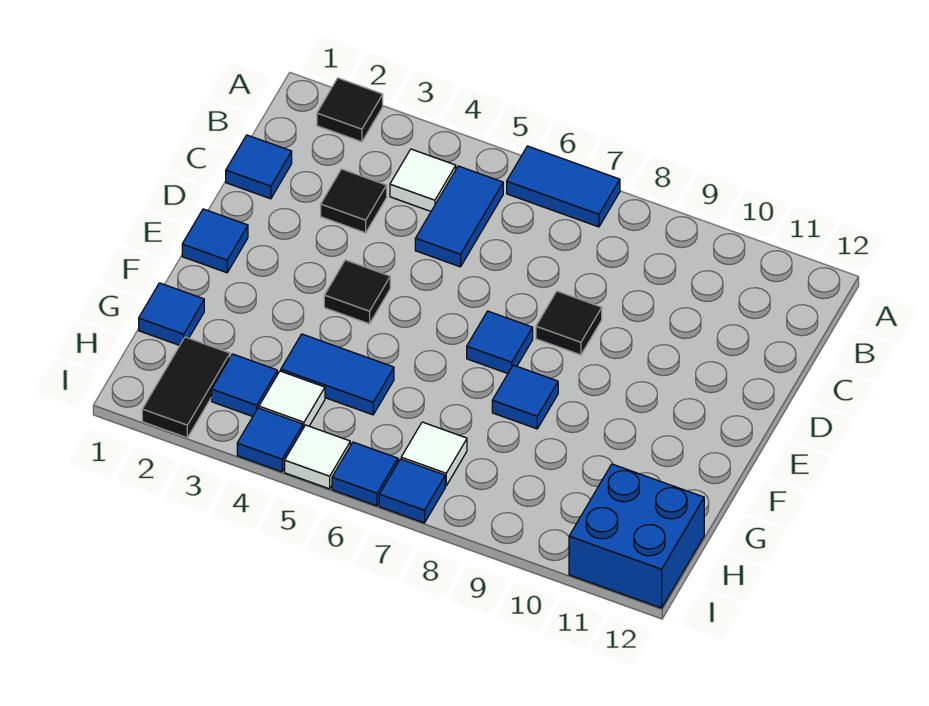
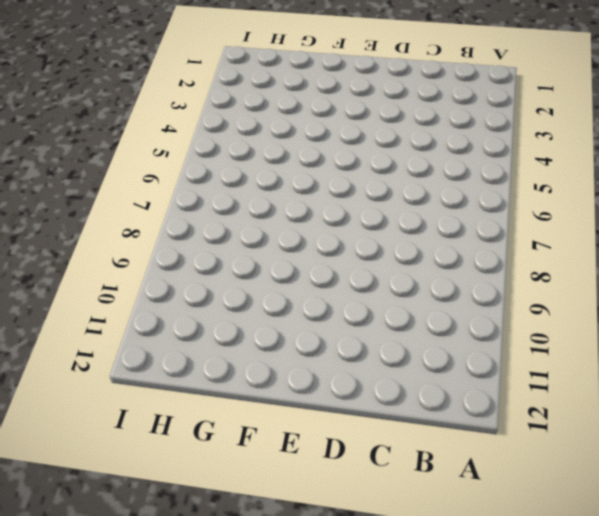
none -> black 1x1 tile [317,78,383,142]
none -> blue 1x2 tile [507,146,620,227]
none -> white 1x1 tile [390,149,456,211]

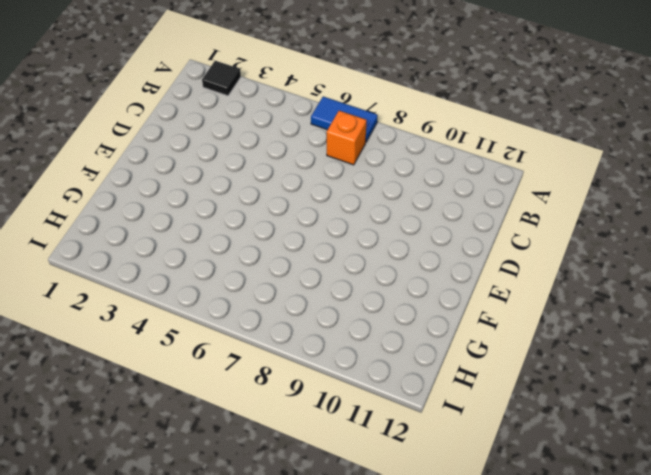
orange 1x1 brick [327,111,367,165] -> none
none -> white 1x1 tile [390,149,456,211]
none -> blue 1x2 tile [415,166,503,267]
none -> blue 1x1 tile [226,135,292,199]

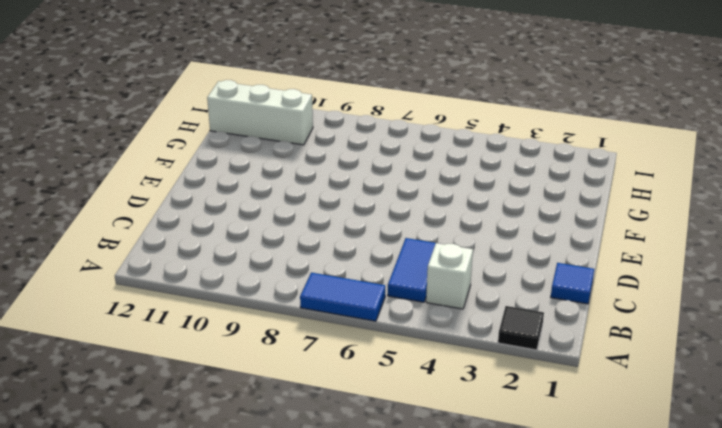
white 1x1 brick [426,243,473,309] -> white 1x1 tile [390,149,456,211]
white 1x3 brick [207,80,313,145] -> blue 2x2 brick [569,464,704,608]
none -> black 1x1 tile [321,169,387,233]
none -> black 1x1 tile [536,291,602,355]
none -> blue 1x1 tile [182,209,248,273]

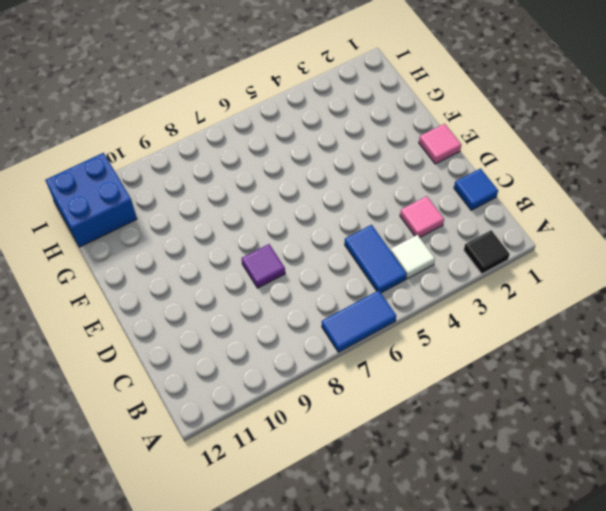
pink 1x1 tile [400,196,444,237] -> black 1x1 tile [321,169,387,233]
purple 1x1 tile [242,244,285,288] -> black 1x1 tile [536,291,602,355]
pink 1x1 tile [419,124,461,164] -> blue 1x1 tile [182,209,248,273]
none -> black 1x1 tile [324,260,390,324]
none -> blue 1x1 tile [467,311,533,374]
none -> blue 1x1 tile [492,365,558,429]

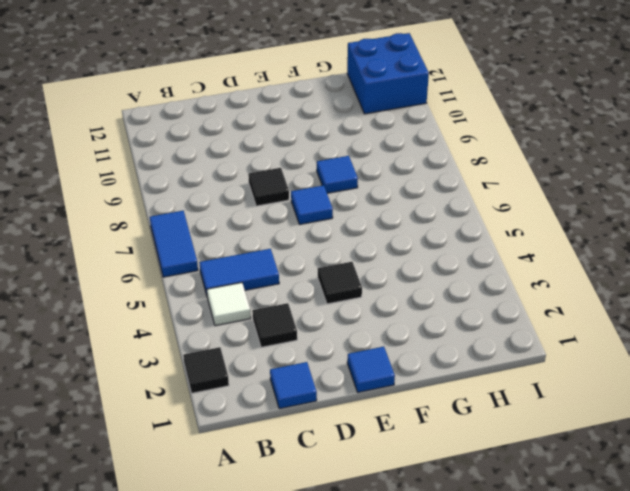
none -> blue 1x1 tile [139,283,204,345]
none -> blue 1x2 tile [281,334,394,415]
none -> black 1x2 tile [142,337,230,438]

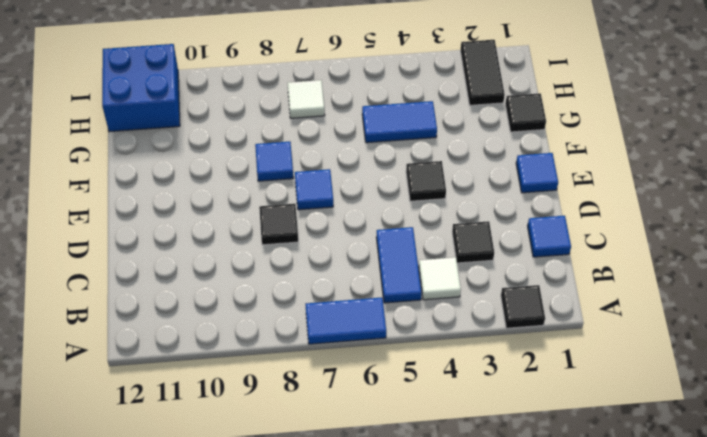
black 1x1 tile [505,93,546,132] -> blue 1x1 tile [139,283,204,345]
none -> blue 1x1 tile [212,354,277,416]
none -> white 1x1 tile [259,371,325,428]
none -> blue 1x1 tile [237,408,303,472]

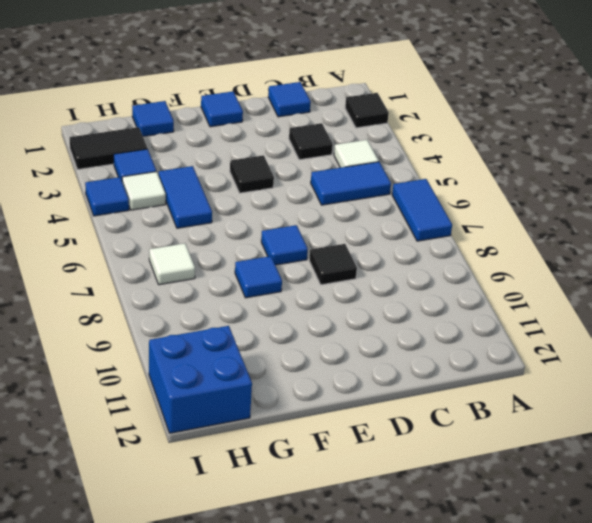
none -> white 1x1 tile [285,425,350,489]
none -> blue 1x1 tile [332,442,398,506]
none -> blue 1x1 tile [379,459,445,523]

